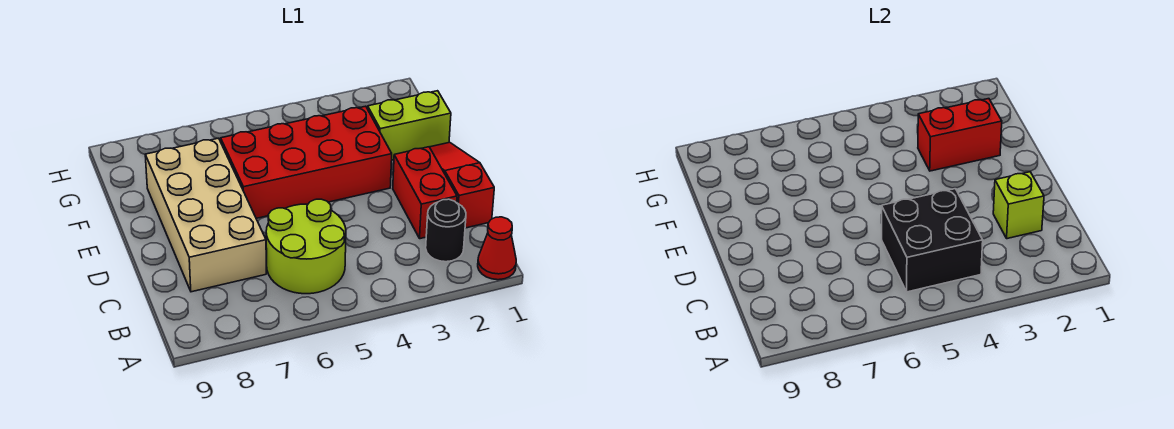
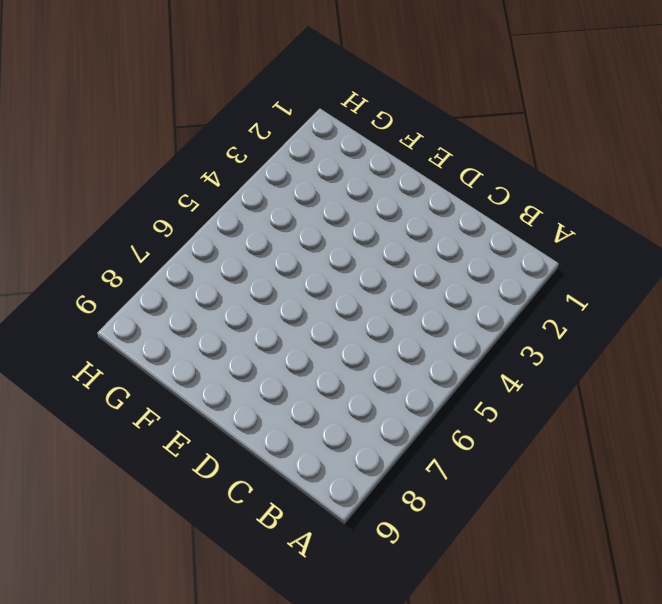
none -> red 1x1 cone [478,217,516,280]
none -> black 1x1 round brick [426,199,466,262]

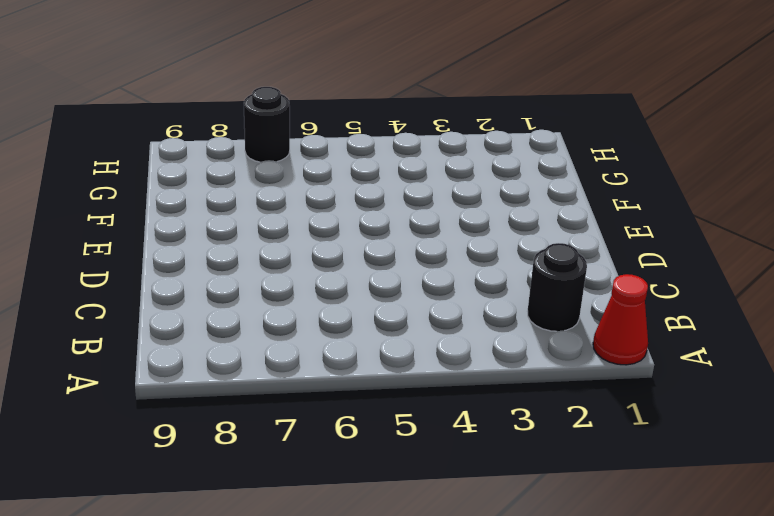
black 1x1 round brick [244,87,290,162] -> none
none -> lime 2x2 round brick [266,199,346,294]
none -> red 1x3 slope [430,142,494,228]

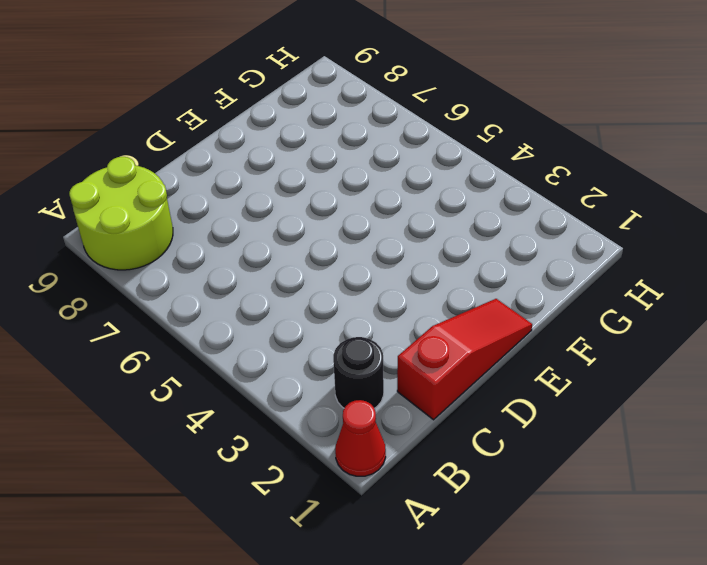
lime 2x2 round brick [69,157,173,270] -> lime 2x2 round brick moved to [266,199,346,294]
none -> red 1x2 brick [393,147,457,239]
none -> tan 2x4 brick [145,138,266,292]

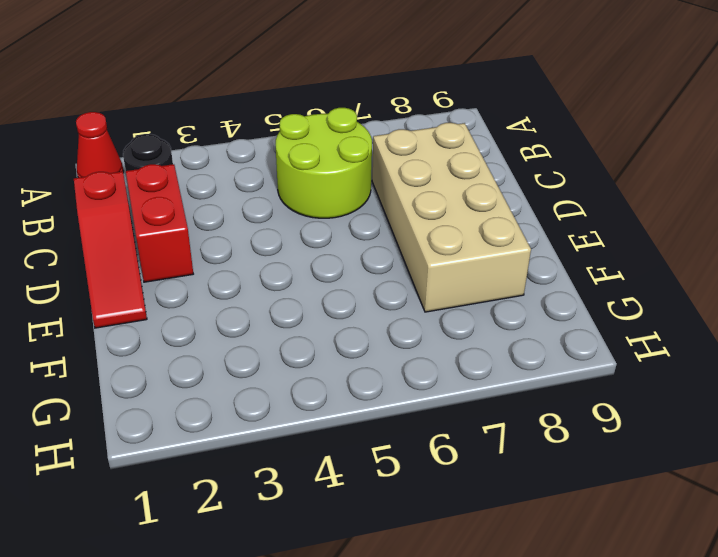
none -> red 2x4 brick [221,106,392,218]
none -> lime 1x2 brick [368,91,451,160]

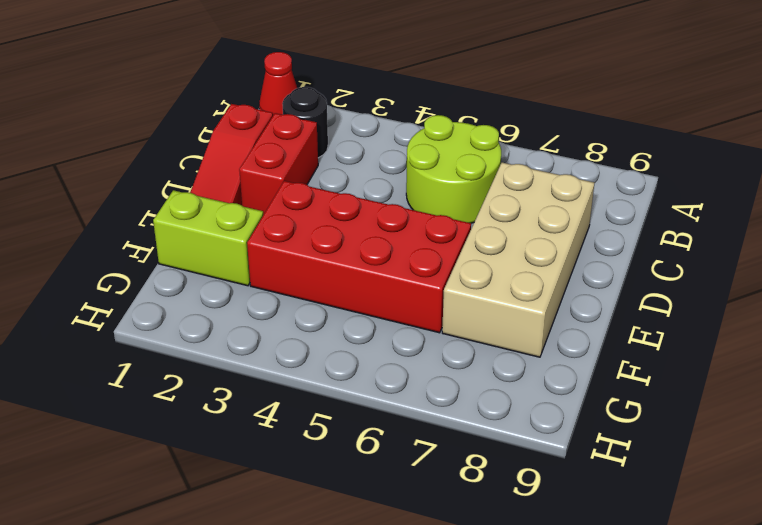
none -> black 2x2 brick [881,189,983,292]
none -> lime 1x1 brick [993,172,1044,239]

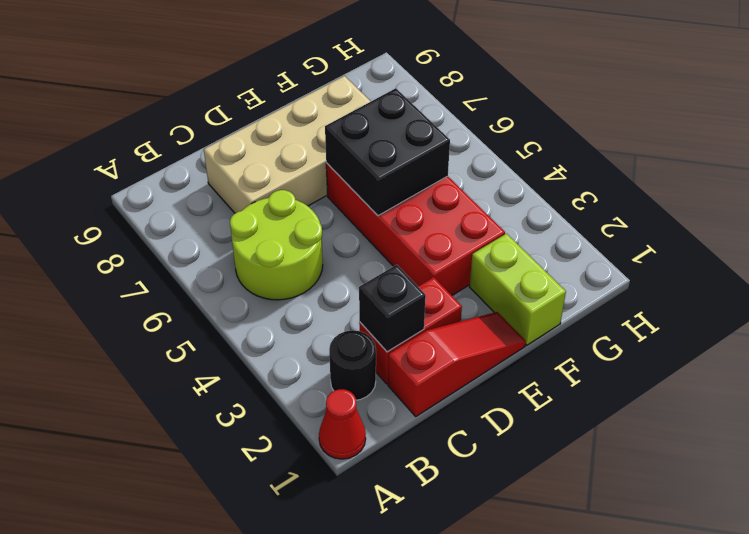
black 1x1 brick [359,265,426,352] -> lime 1x1 brick [993,172,1044,239]
black 2x2 brick [325,88,450,216] -> black 2x2 brick moved to [881,189,983,292]
none -> red 1x2 brick [918,99,1002,171]

